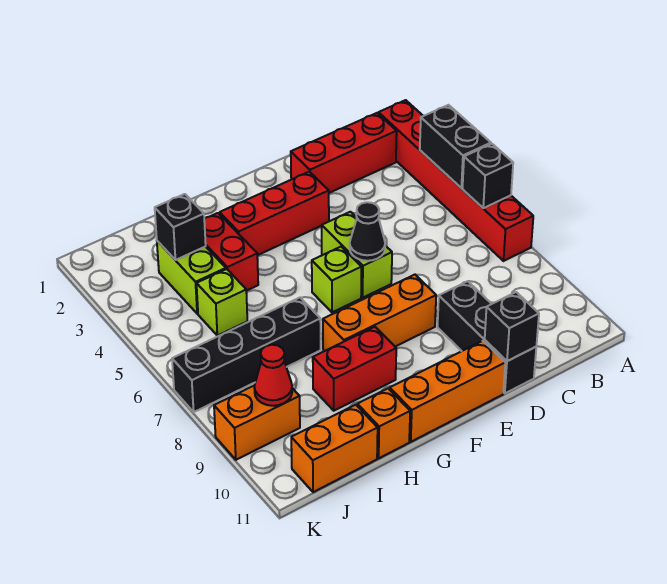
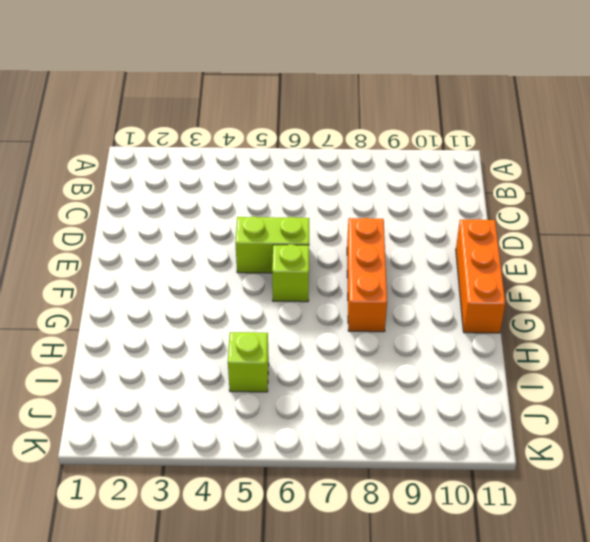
none -> red 1x6 brick [378,100,533,261]
none -> red 1x3 brick [291,113,397,193]
none -> black 1x3 brick [438,281,536,393]

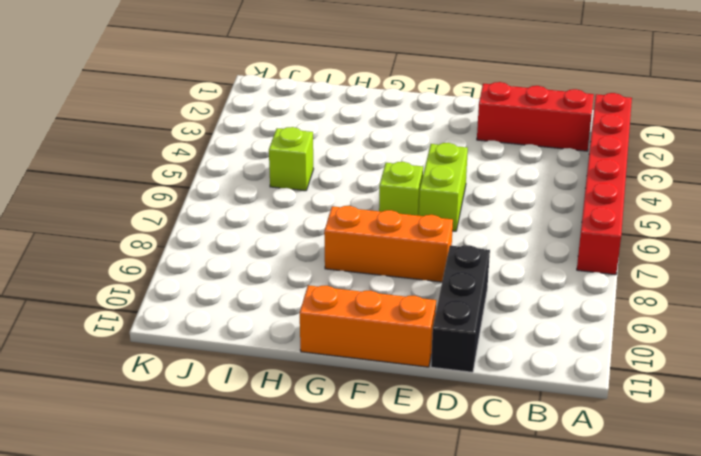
none -> red 1x3 brick [220,172,329,255]
none -> red 1x2 brick [313,327,396,411]
none -> red 1x2 brick [204,213,258,291]

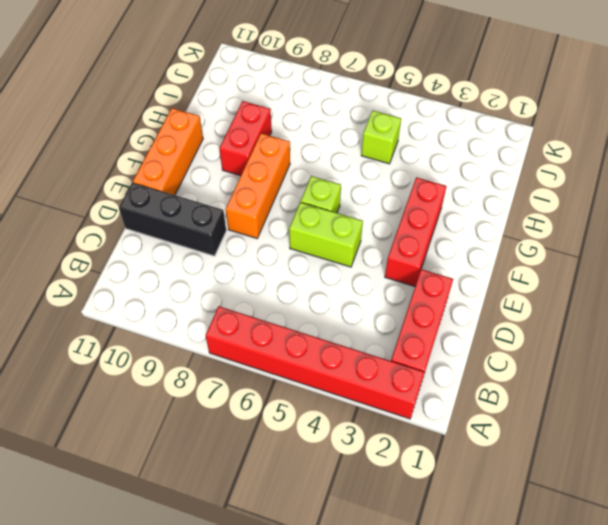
none -> red 1x2 brick [204,213,258,291]
none -> black 1x4 brick [172,298,321,412]
none -> orange 1x1 brick [357,388,410,458]

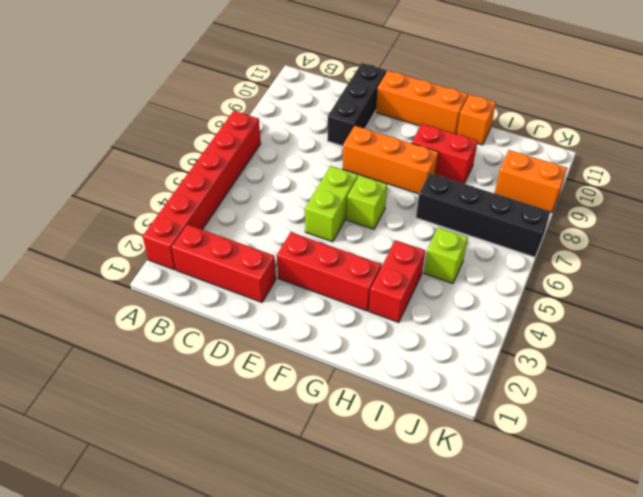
none -> lime 1x2 brick [157,241,226,314]
none -> orange 1x2 brick [291,405,378,492]
none -> black 1x2 brick [420,105,491,188]

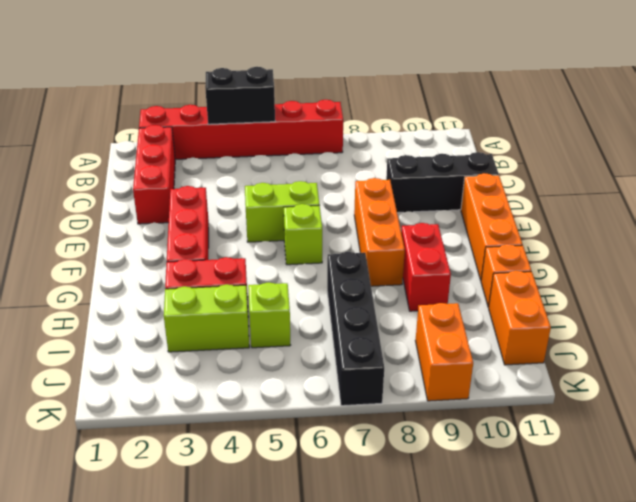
none -> black 1x1 brick [463,144,513,208]
none -> black 1x1 brick [485,292,539,361]
none -> black 1x1 cone [350,202,385,261]

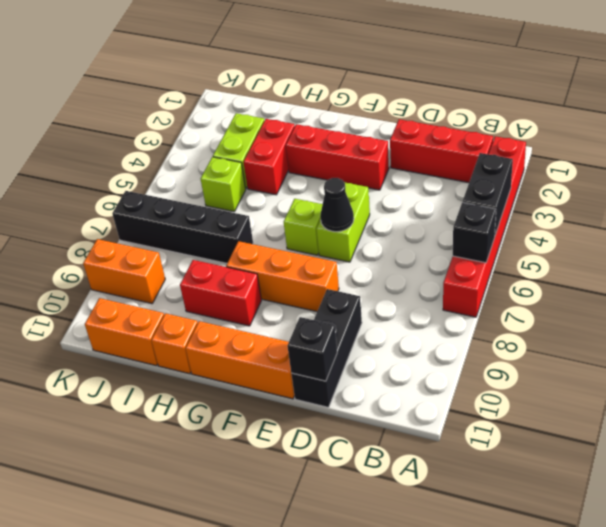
none -> black 1x1 brick [155,194,206,260]
none -> red 1x1 cone [254,345,292,406]

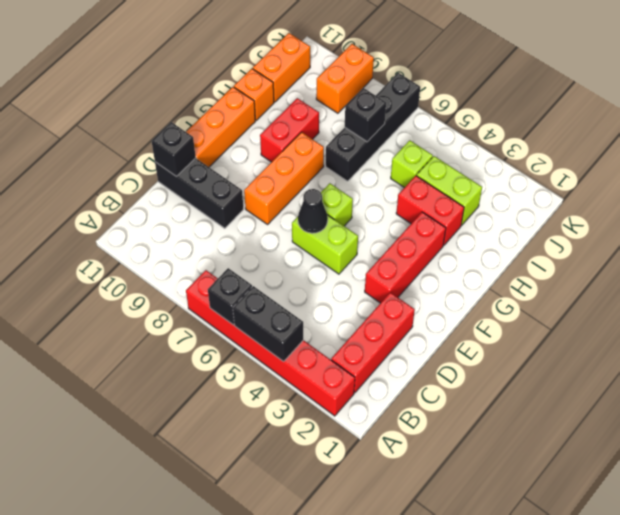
black 1x1 brick [345,88,386,142] -> black 1x1 brick moved to [155,194,206,260]
none -> red 1x1 cone [254,345,292,406]

